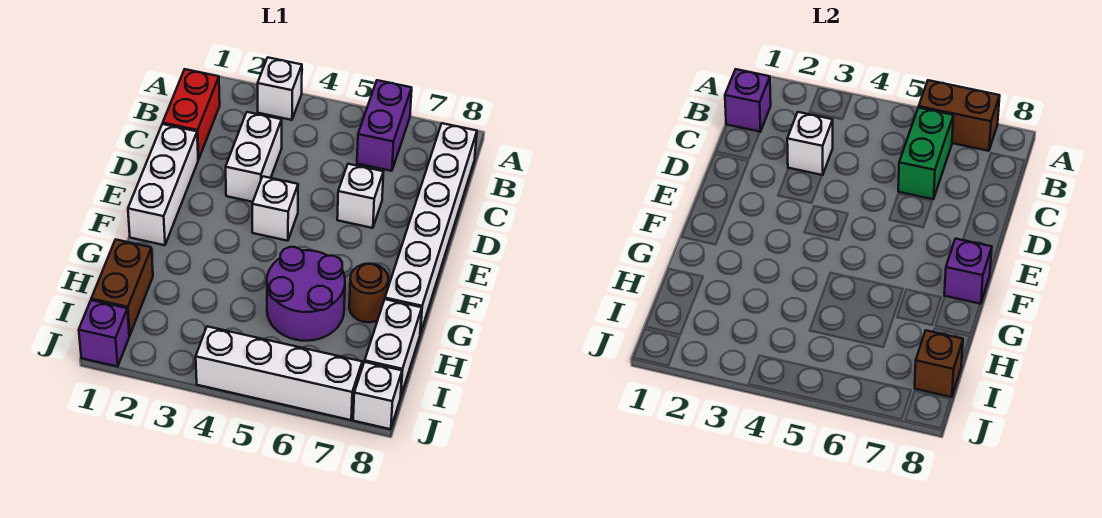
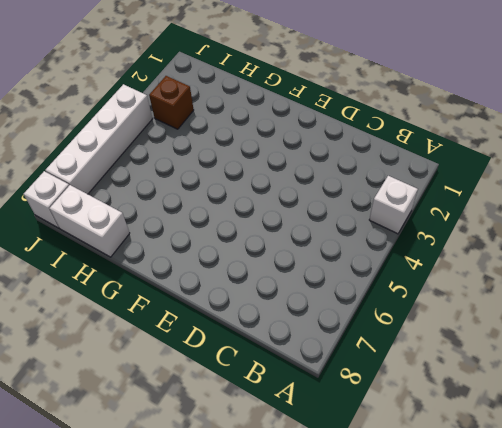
brown 1x1 brick [149,76,194,129] -> brown 1x1 brick moved to [915,330,963,397]
none -> purple 1x2 brick [357,80,412,171]
none -> red 1x2 brick [163,69,220,160]
none -> white 1x6 brick [385,123,477,334]

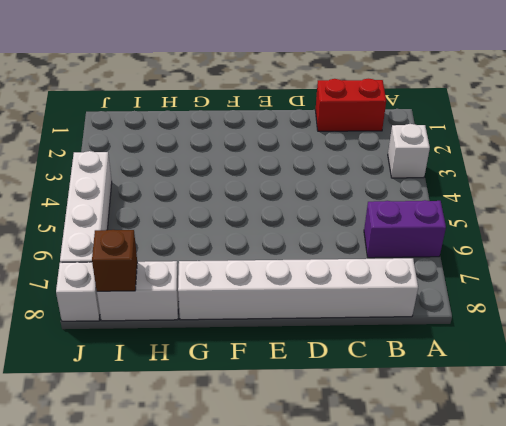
none -> white 1x2 brick [226,112,282,202]
none -> white 1x3 brick [128,124,198,245]
none -> white 1x1 brick [337,164,383,228]

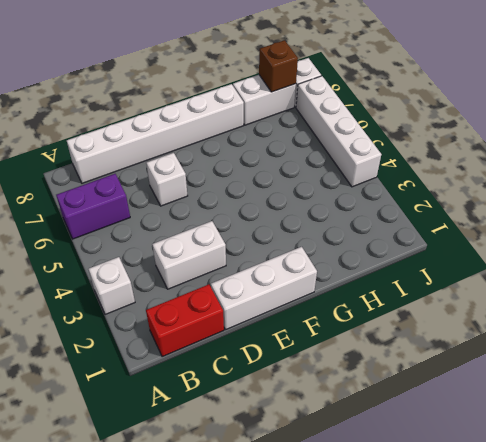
none -> white 1x1 brick [252,176,298,241]
none -> purple 2x2 round brick [267,247,345,341]
none -> brown 1x1 round brick [349,264,388,322]

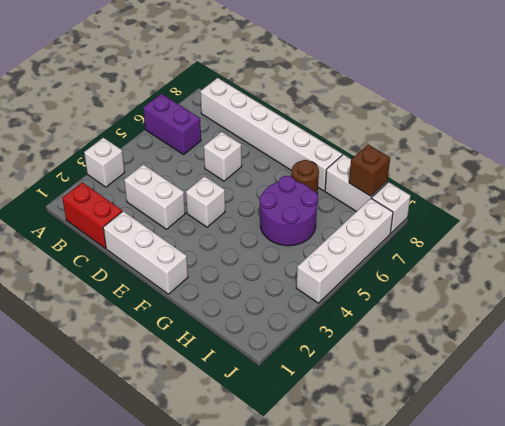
none -> brown 1x2 brick [91,240,153,335]
none -> purple 1x1 brick [79,300,129,366]
none -> brown 1x2 brick [919,80,1000,151]

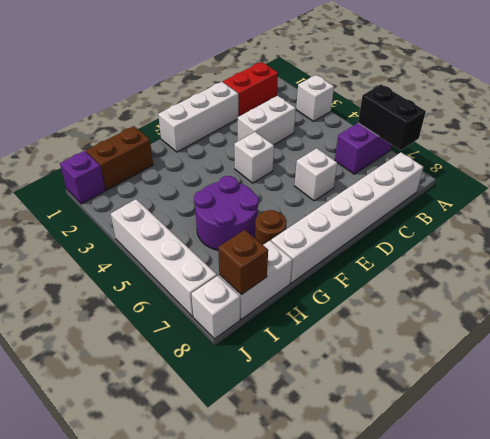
black 1x2 brick [358,84,426,150] -> brown 1x2 brick [919,80,1000,151]
none -> purple 1x1 brick [725,69,771,132]
none -> green 1x2 brick [898,108,953,199]
none -> white 1x1 brick [787,112,833,175]

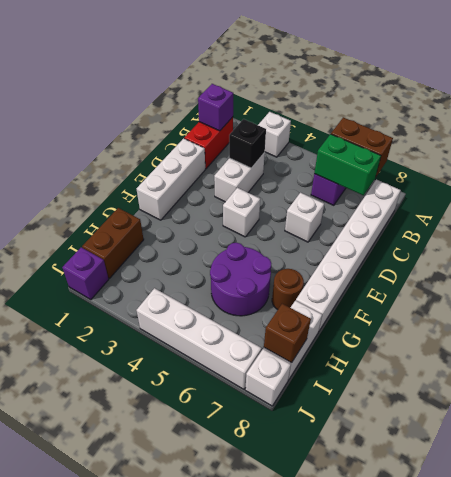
green 1x2 brick [314,134,381,195] -> green 1x2 brick turned to [898,108,953,199]
black 1x1 brick [229,119,266,168] -> white 1x1 brick [787,112,833,175]
none -> purple 1x1 brick [944,239,992,304]

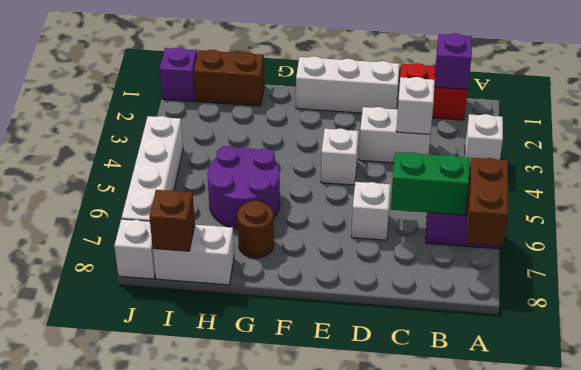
none -> white 1x6 brick [385,123,477,334]
none -> purple 1x1 brick [944,239,992,304]

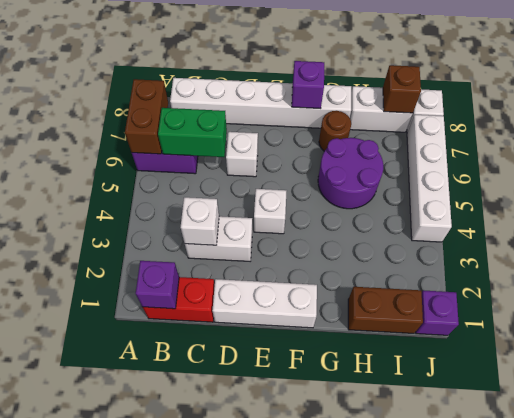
none -> white 1x1 brick [258,58,302,120]

